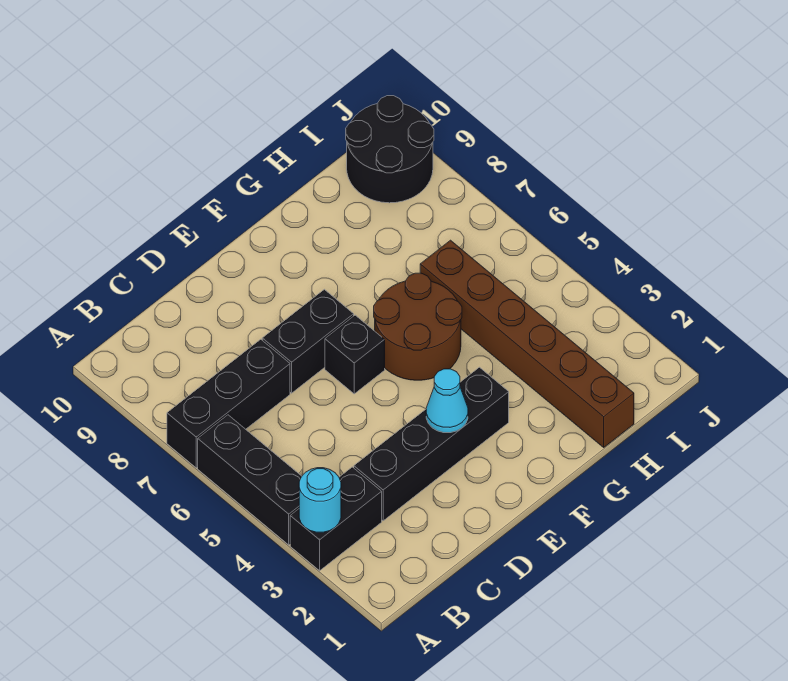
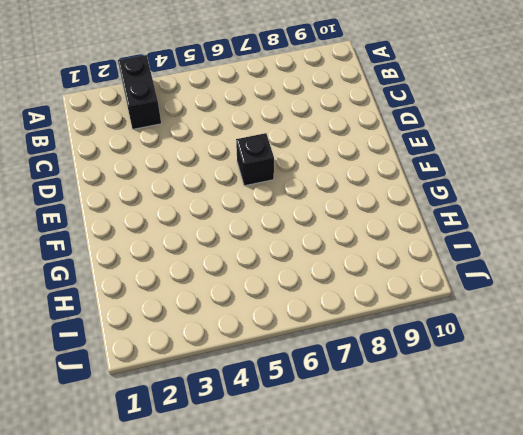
none -> black 1x3 brick [198,415,302,545]
none -> black 1x3 brick [167,339,290,468]

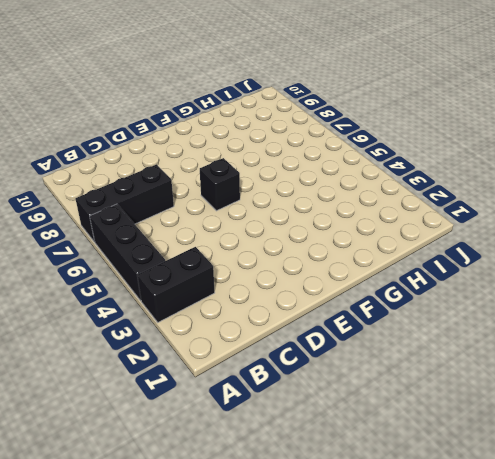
none -> black 1x4 brick [354,367,509,521]
none -> black 1x2 brick [262,289,354,393]

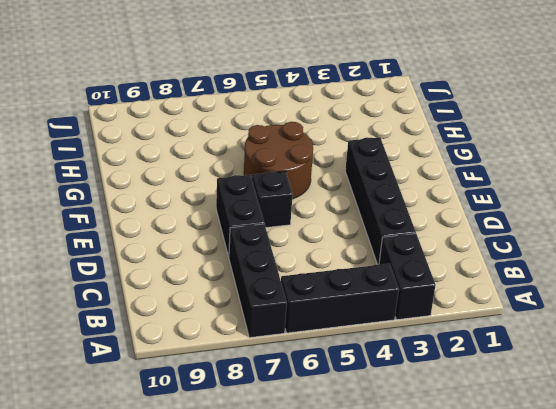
none -> brown 1x6 brick [420,240,634,447]
none -> black 2x2 round brick [346,96,434,203]

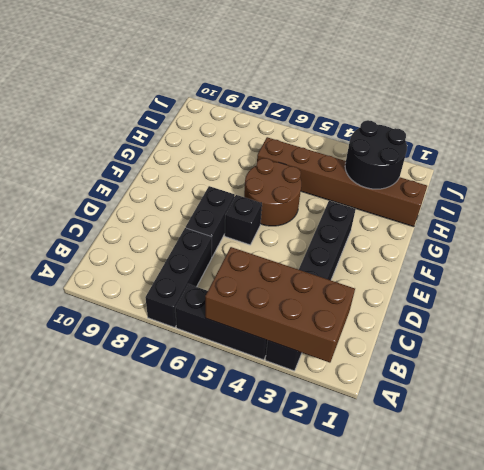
brown 2x4 brick [205,247,355,363] -> cyan 1x1 round brick [299,468,341,532]
black 2x2 round brick [345,120,407,189] -> black 2x2 round brick moved to [346,96,434,203]
none -> cyan 1x1 cone [426,369,468,433]

